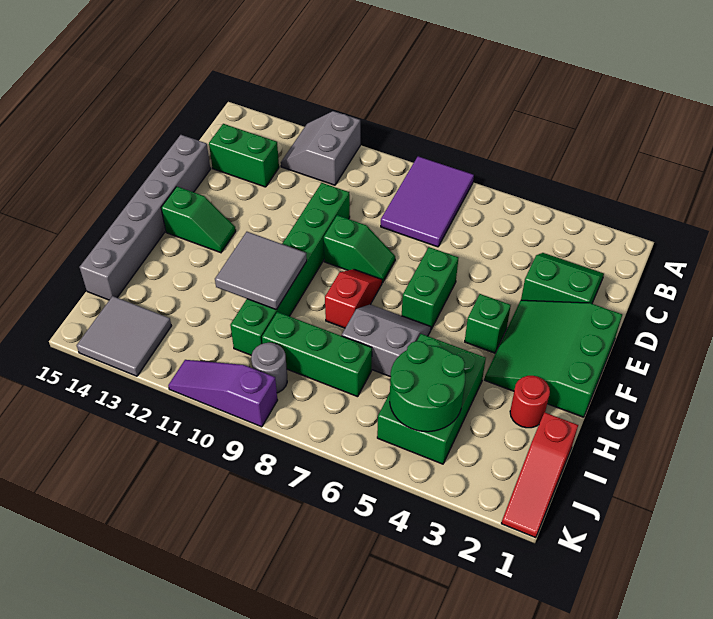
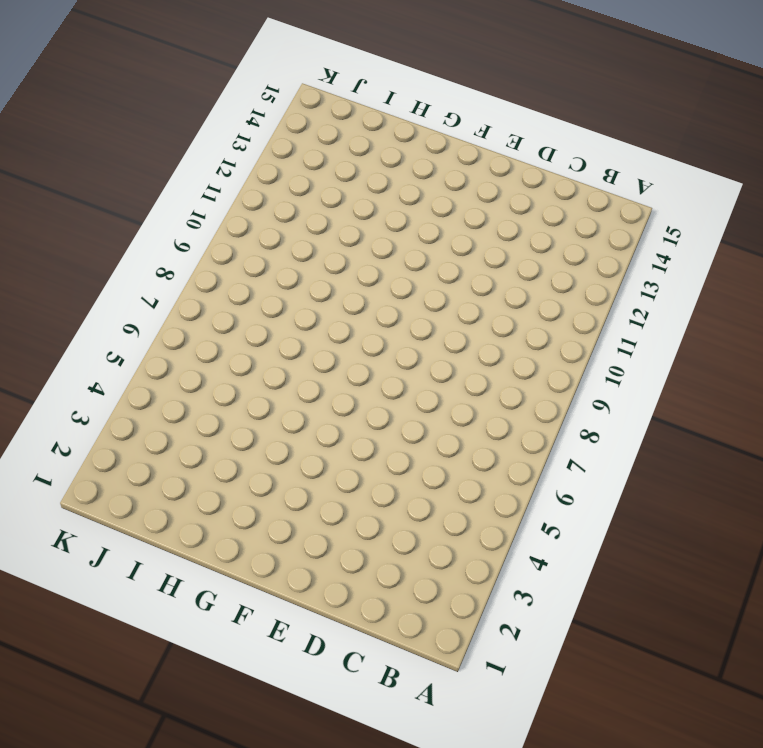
none -> purple 2x3 tile [381,156,474,247]
none -> grey 2x2 slope [281,111,360,185]
none -> green 2x2 slope [521,253,604,304]

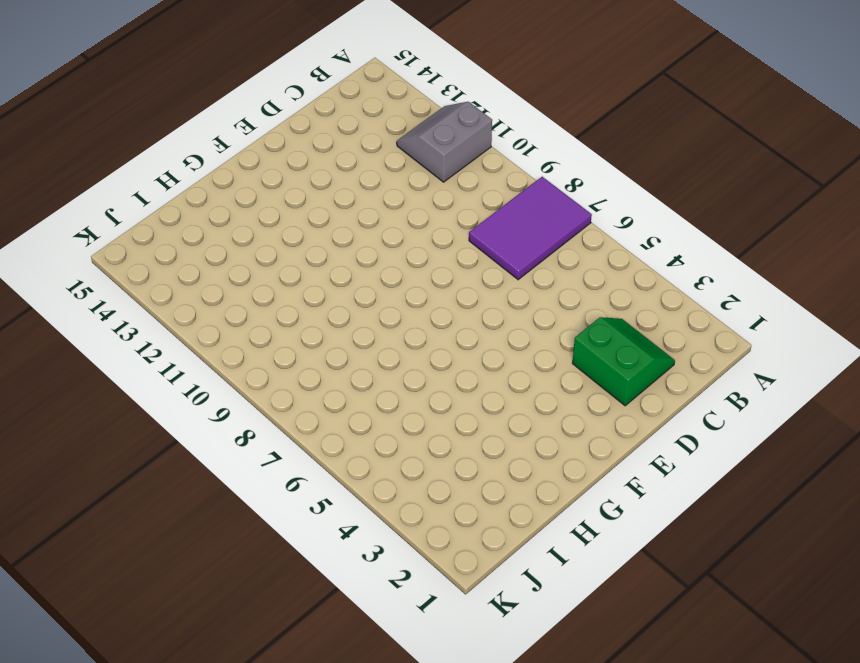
none -> green 1x2 brick [209,124,279,187]
none -> green 1x6 brick [230,183,350,355]
none -> grey 1x6 brick [80,135,210,300]

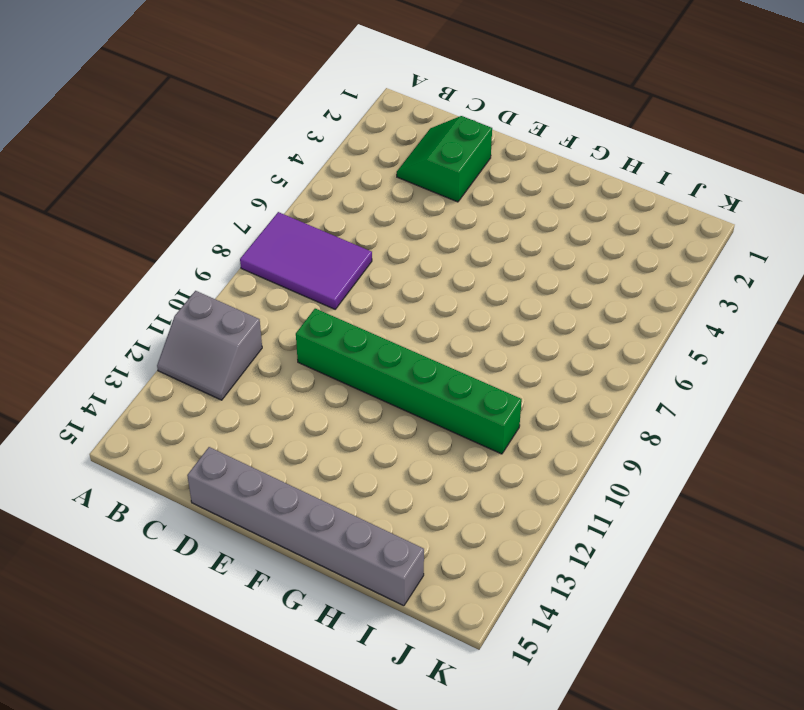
none -> green 1x2 brick [209,124,279,187]
none -> green 3x3 slope [485,300,622,417]
none -> green 1x2 brick [402,247,458,329]

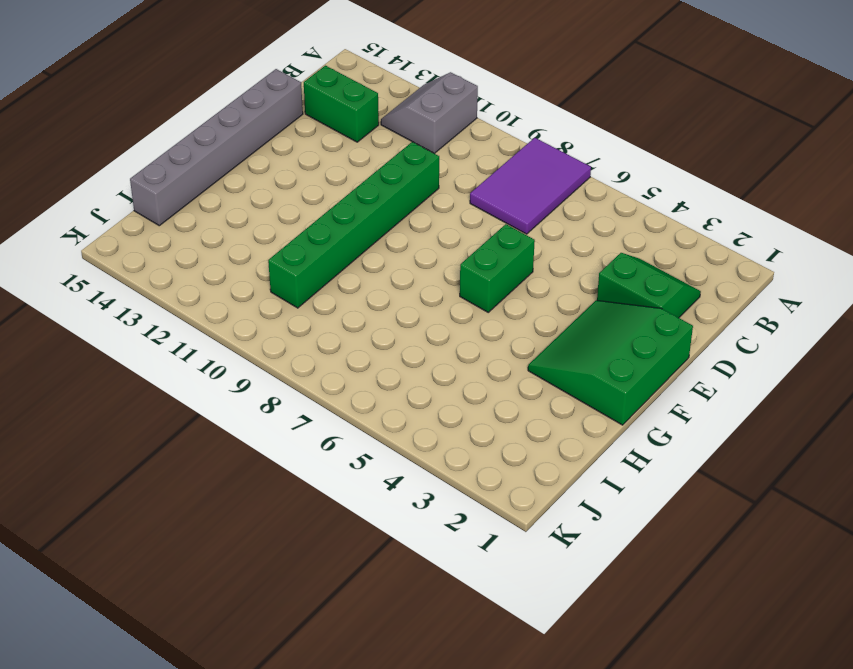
none -> green 1x2 slope [324,215,395,283]
none -> green 1x1 brick [465,294,511,353]
none -> red 1x2 slope [325,269,382,328]

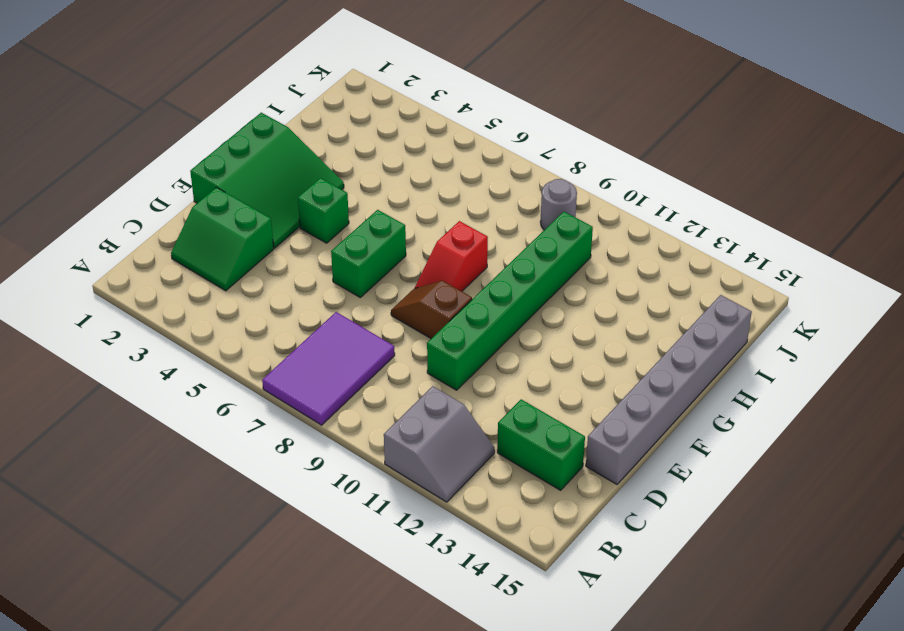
brown 1x2 slope [391,281,472,339] -> green 1x2 slope [324,215,395,283]
none -> green 1x2 slope [161,187,236,253]
none -> grey 2x2 slope [342,304,431,377]
none -> red 1x1 round brick [510,376,550,428]

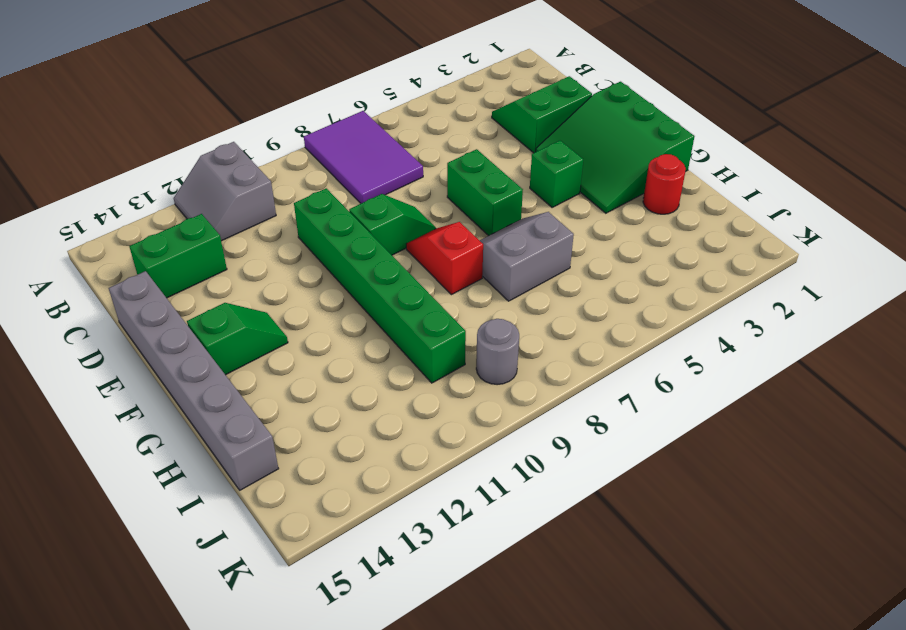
none -> green 2x3 brick [377,334,486,464]
none -> red 1x3 slope [501,412,578,538]
none -> green 1x3 brick [262,312,372,397]

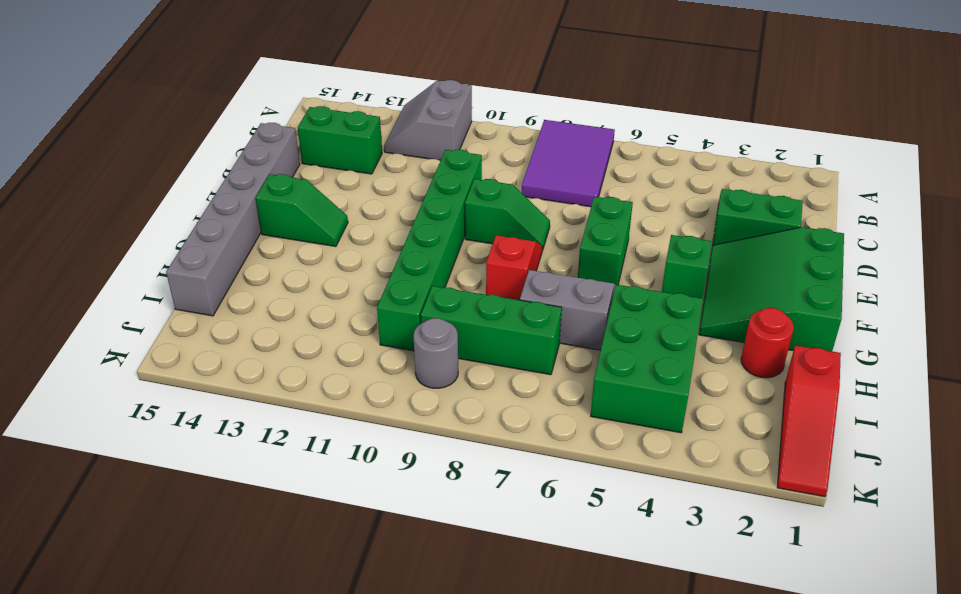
none -> grey 2x2 tile [77,296,171,376]
none -> purple 1x3 slope [168,360,277,427]
none -> grey 2x2 tile [215,232,307,310]

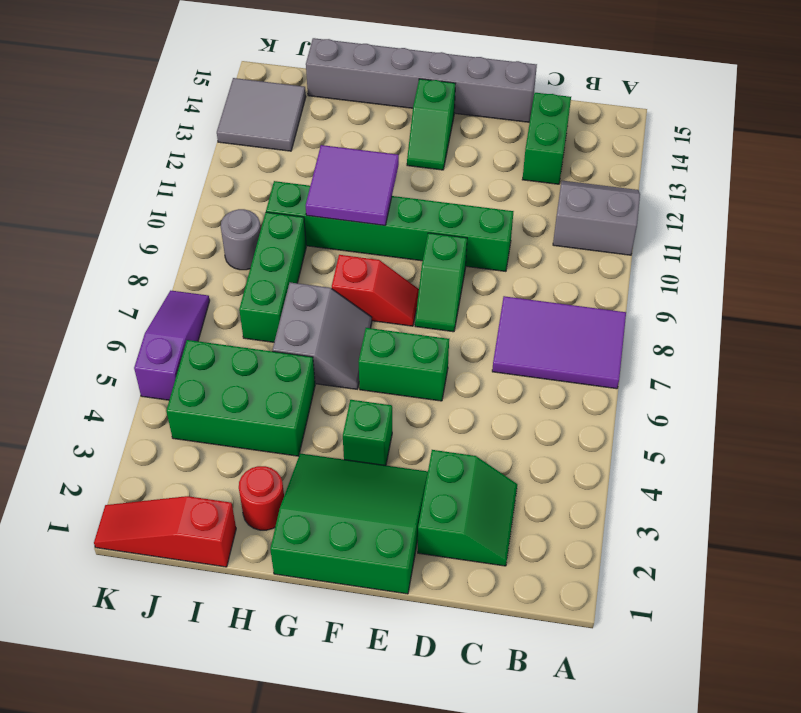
purple 2x2 tile [306,145,399,225] -> grey 2x2 tile [215,232,307,310]
purple 1x3 slope [134,291,210,400] -> purple 1x3 slope moved to [168,360,277,427]
none -> green 2x2 round brick [390,341,465,432]

